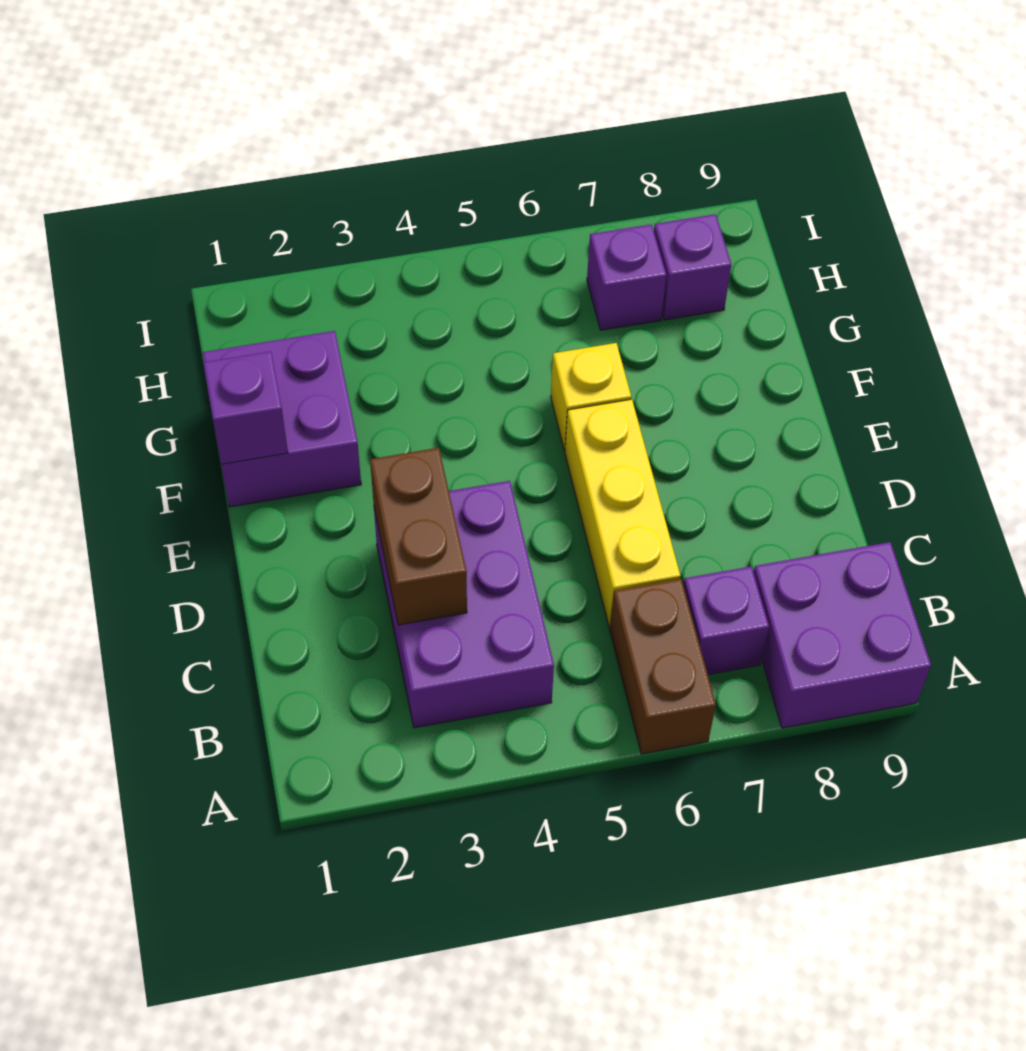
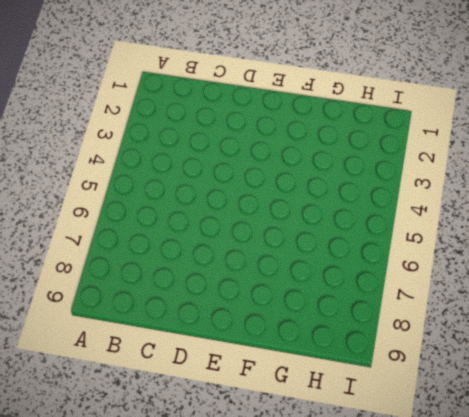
none -> brown 1x2 brick [610,579,716,754]
none -> purple 2x2 brick [753,542,931,728]

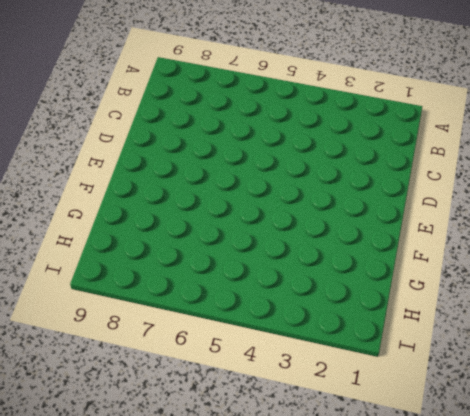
none -> brown 1x2 brick [610,579,716,754]
none -> purple 2x2 brick [753,542,931,728]

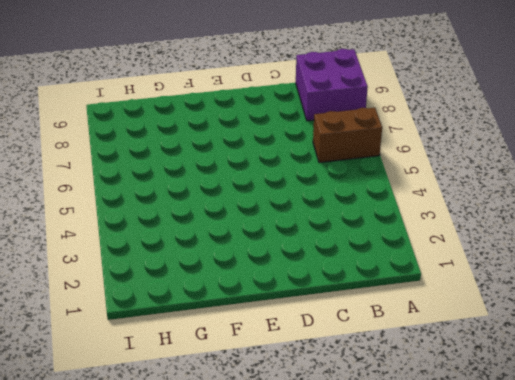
none -> purple 2x3 brick [374,481,554,728]
none -> purple 1x1 brick [683,567,769,675]

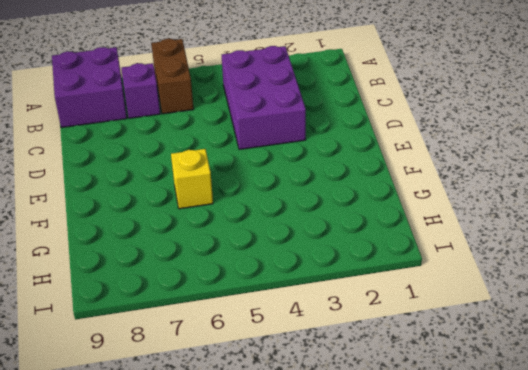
none -> yellow 1x3 brick [565,399,680,627]
none -> purple 2x2 brick [203,331,361,507]

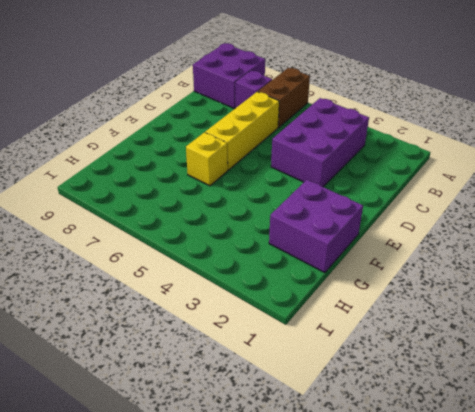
none -> purple 1x1 brick [587,225,666,330]
none -> purple 1x1 brick [654,214,731,320]

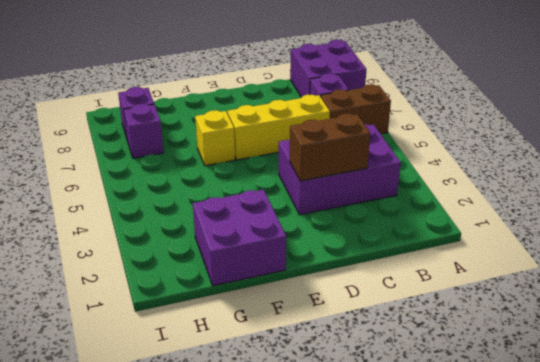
none -> purple 1x1 brick [203,352,288,465]

